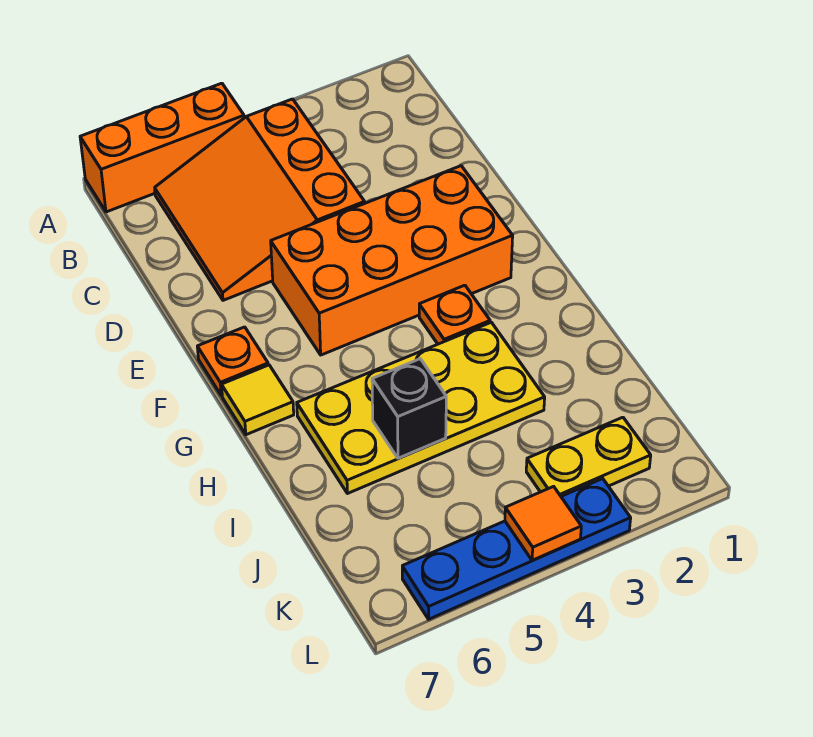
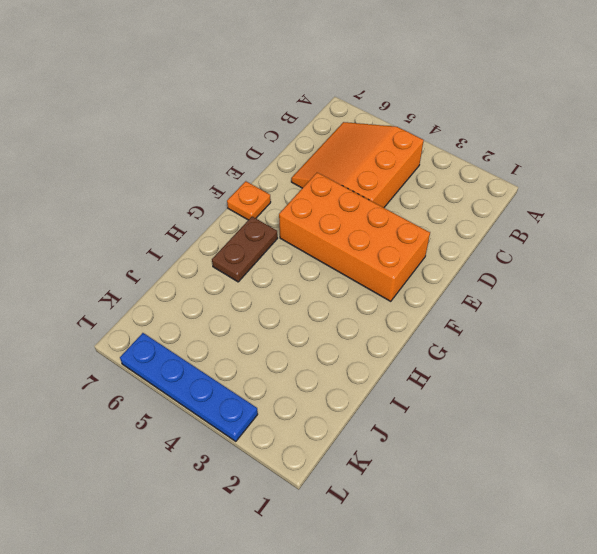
brown 1x2 plate [212,217,278,282] -> yellow 2x4 plate [297,322,545,494]
none -> orange 1x3 brick [80,83,244,212]
none -> orange 1x1 plate [419,285,490,344]

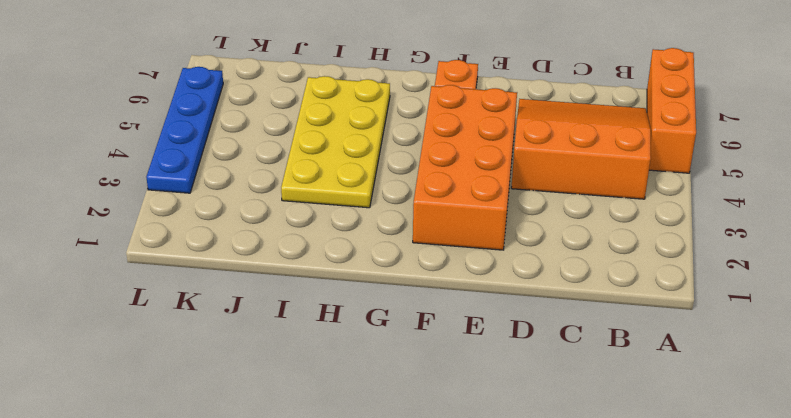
none -> orange 1x1 plate [419,285,490,344]
none -> yellow 1x1 tile [222,365,294,435]

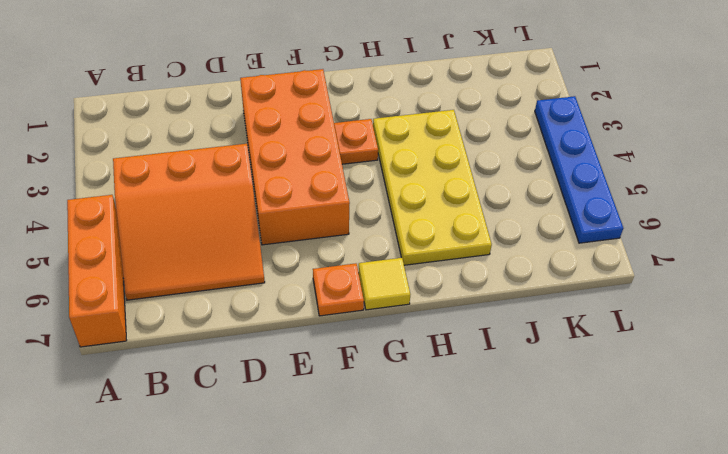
none -> yellow 1x2 plate [526,417,651,496]
none -> black 1x1 brick [372,359,446,458]

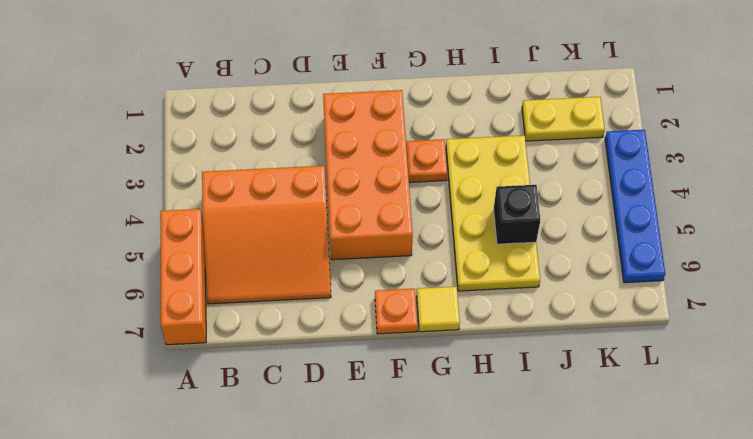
yellow 1x2 plate [522,97,605,141] -> yellow 1x2 plate turned to [526,417,651,496]
none -> orange 1x1 tile [505,486,581,561]

